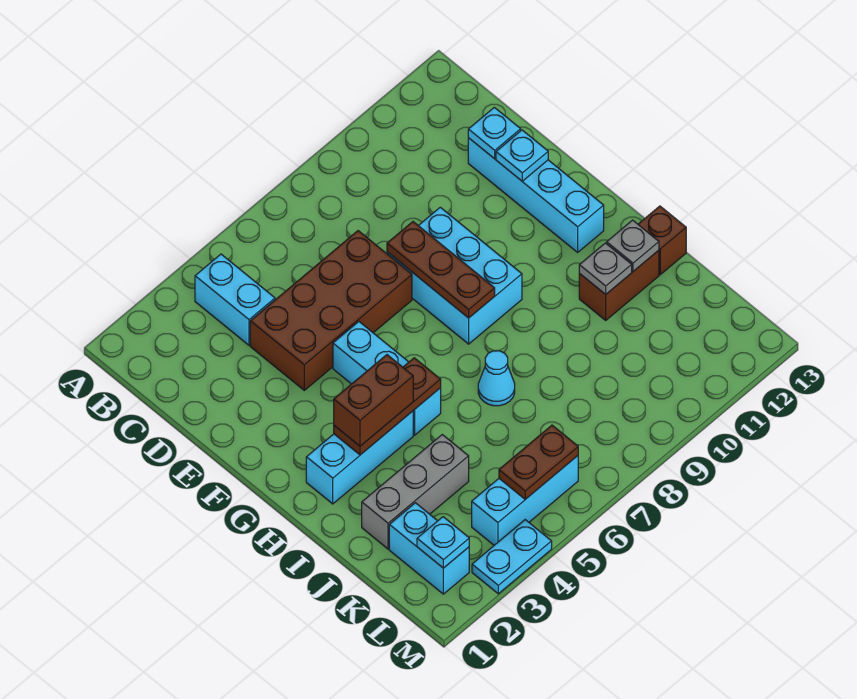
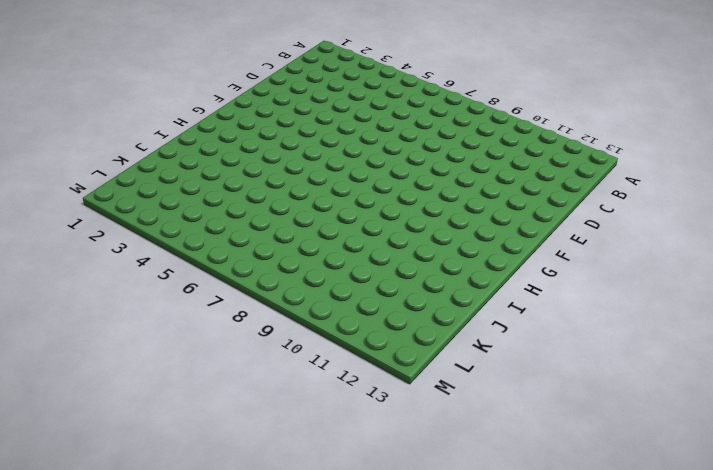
none -> cyan 1x2 brick [195,254,275,345]
none -> brown 2x4 brick [250,231,412,390]
none -> cyan 1x4 brick [468,138,604,252]

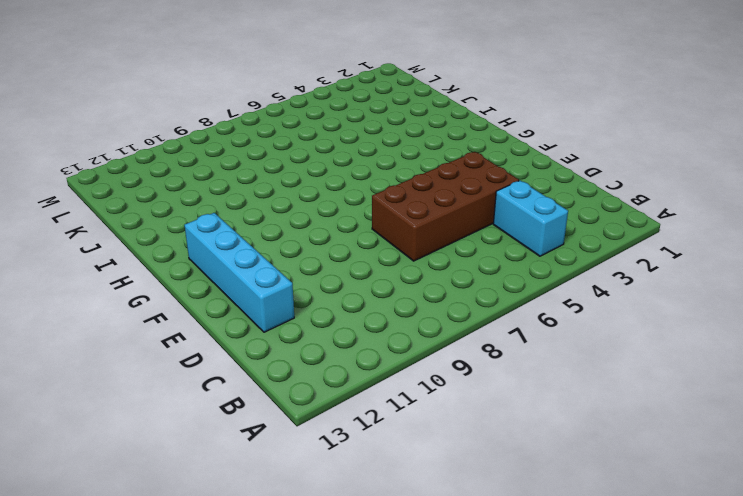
none -> cyan 2x3 brick [387,207,522,344]
none -> cyan 1x3 brick [333,322,441,435]
none -> cyan 1x3 brick [306,411,413,504]

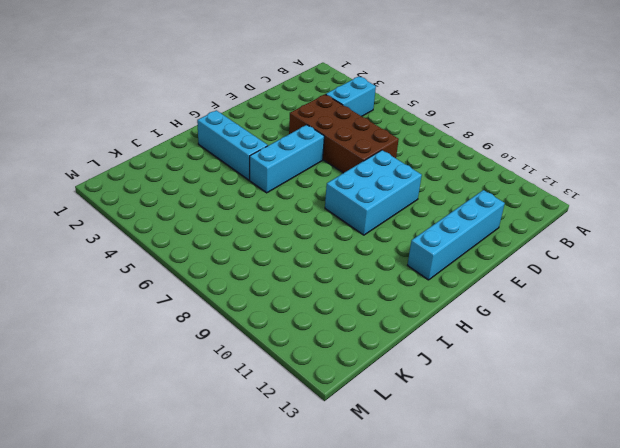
none -> cyan 1x1 cone [478,351,515,406]
none -> brown 1x2 brick [579,250,659,320]
none -> brown 1x1 brick [638,206,686,275]

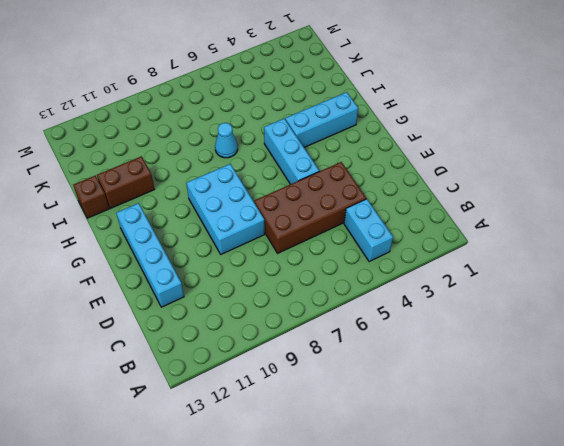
none -> grey 1x3 brick [362,435,469,549]
none -> cyan 1x2 brick [389,503,469,594]
none -> cyan 1x3 brick [472,456,578,545]

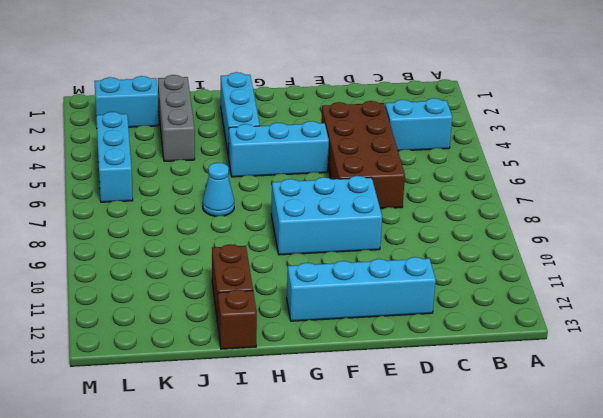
none -> cyan 1x2 plate [472,520,552,594]
none -> cyan 1x1 plate [468,107,521,159]
none -> brown 1x3 plate [387,222,495,318]

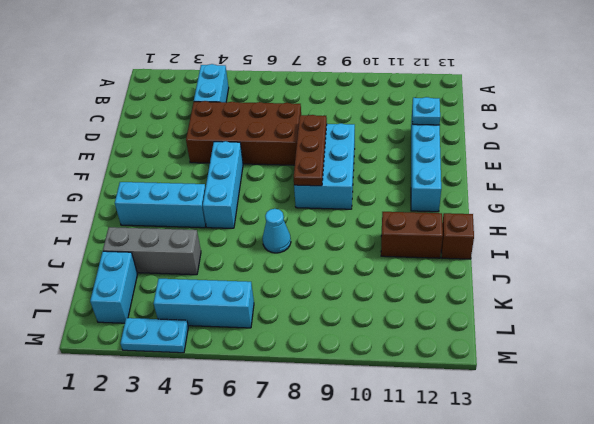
none -> cyan 1x1 plate [496,130,548,181]
none -> brown 1x3 plate [334,358,441,455]
none -> grey 1x1 plate [579,243,632,294]

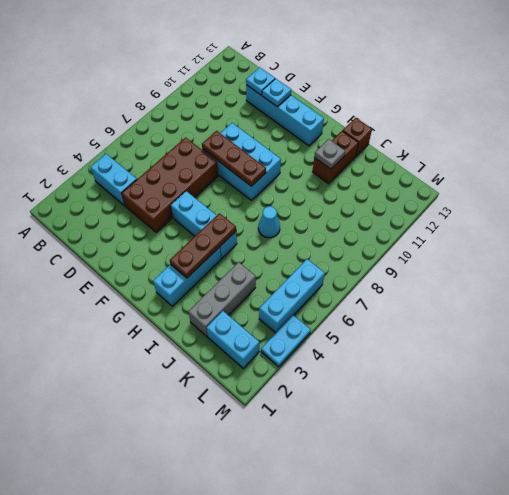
none -> grey 1x1 plate [607,220,659,271]
none -> cyan 1x1 plate [417,517,469,568]
none -> brown 1x2 plate [499,425,578,499]

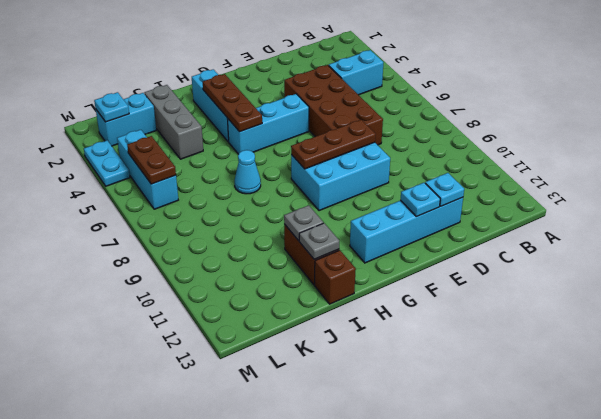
none -> brown 1x2 brick [334,355,413,446]

